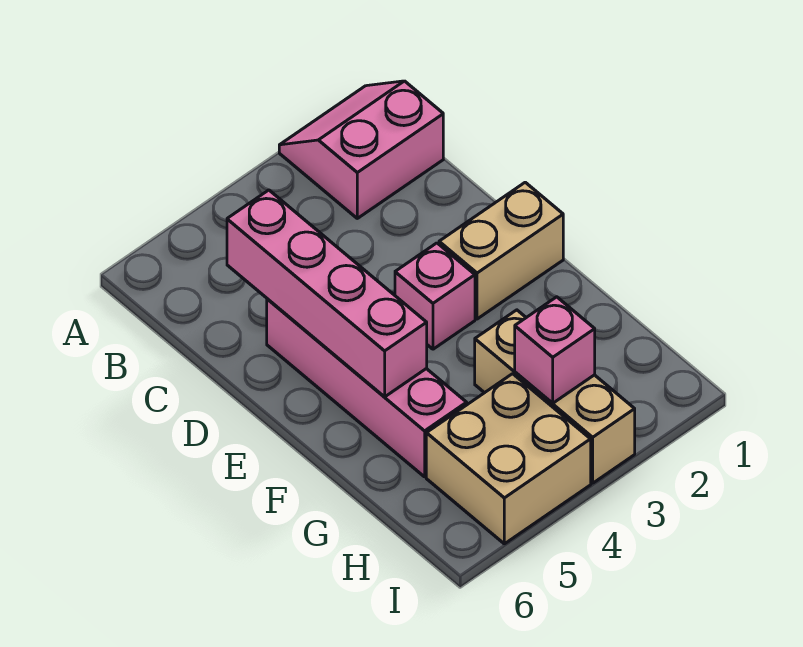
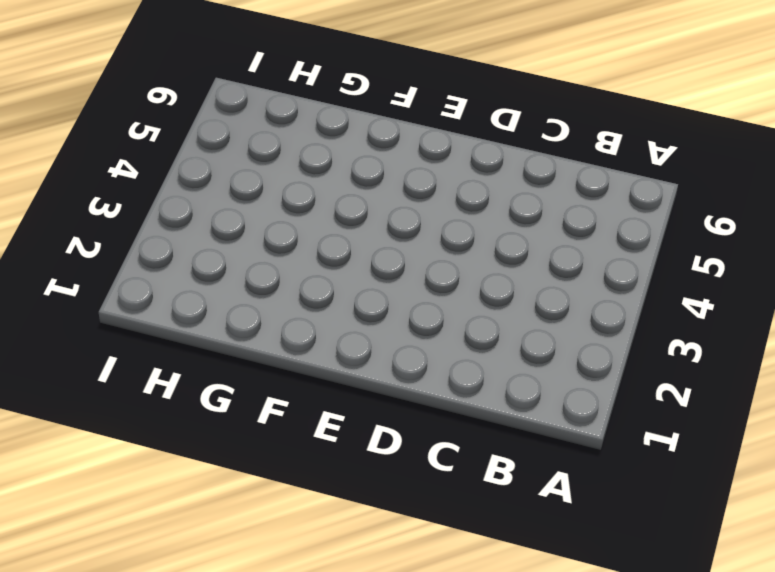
none -> pink 2x2 slope [279,81,443,218]
none -> pink 1x4 brick [267,299,467,477]

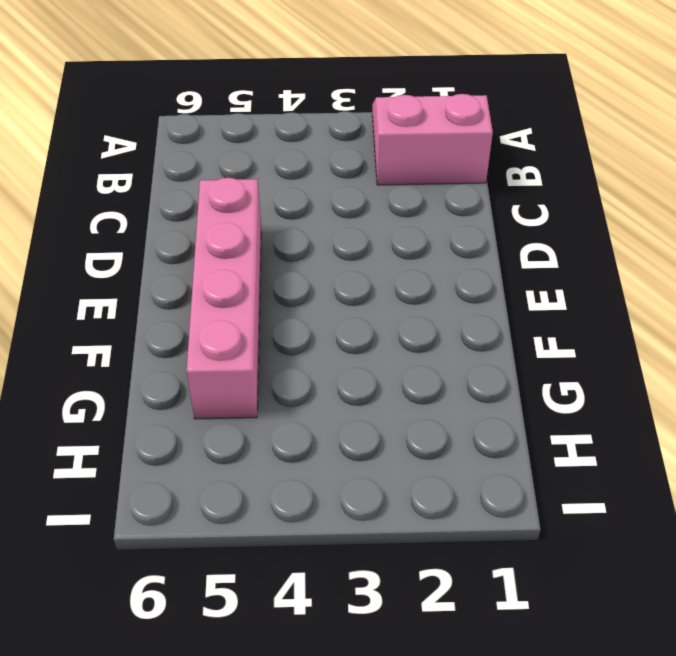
none -> tan 1x2 brick [439,182,563,319]
none -> pink 1x1 brick [395,243,475,349]

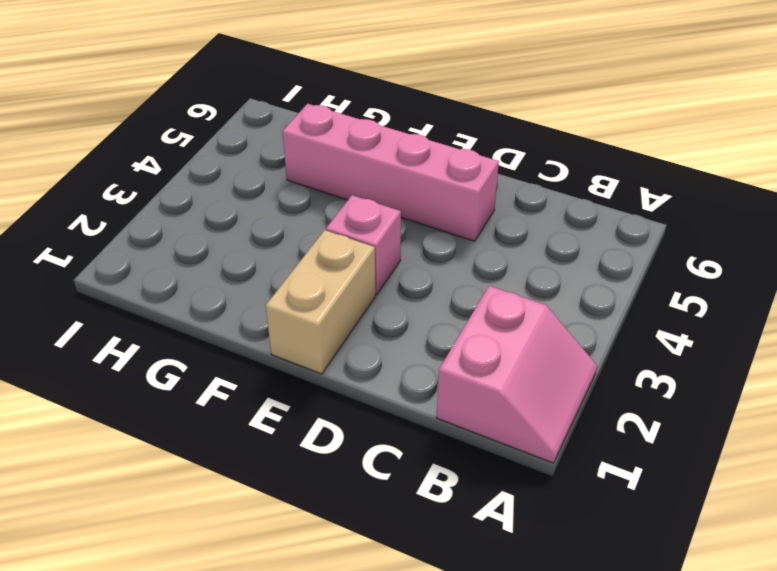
none -> tan 1x3 brick [475,310,635,483]
none -> tan 2x2 brick [426,374,591,544]

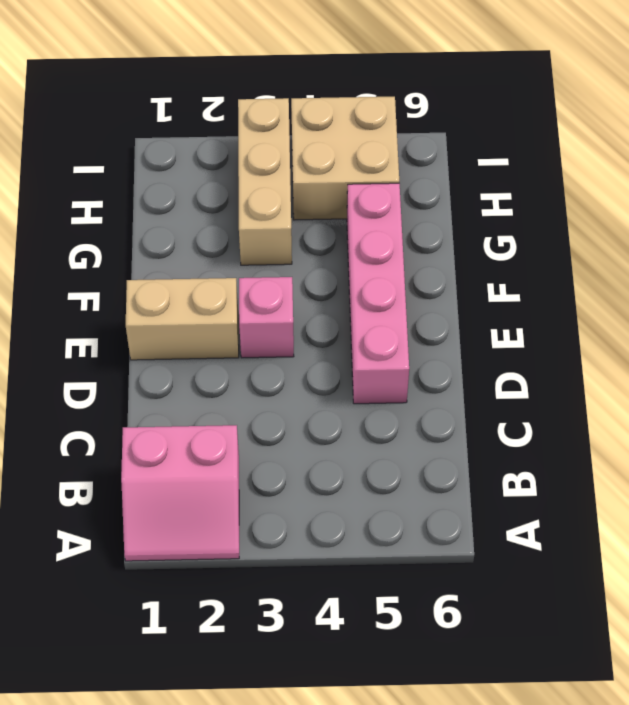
none -> pink 1x4 brick [227,190,427,397]
none -> pink 1x1 brick [515,297,595,403]

